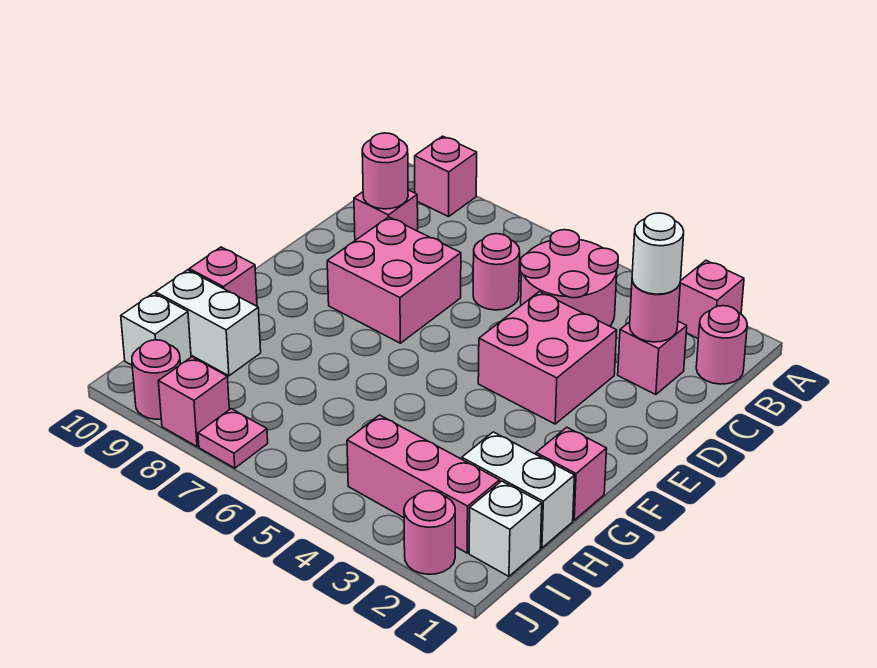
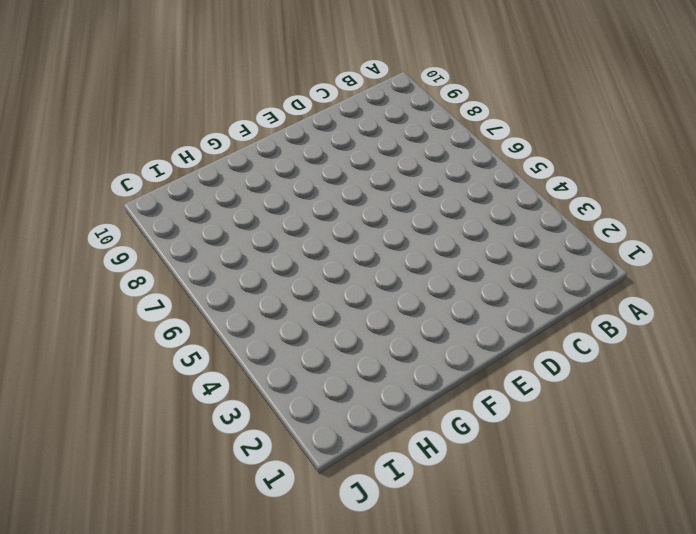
none -> pink 1x1 brick [678,260,744,338]
none -> pink 1x1 brick [415,136,477,217]
none -> pink 1x1 round brick [696,306,747,384]

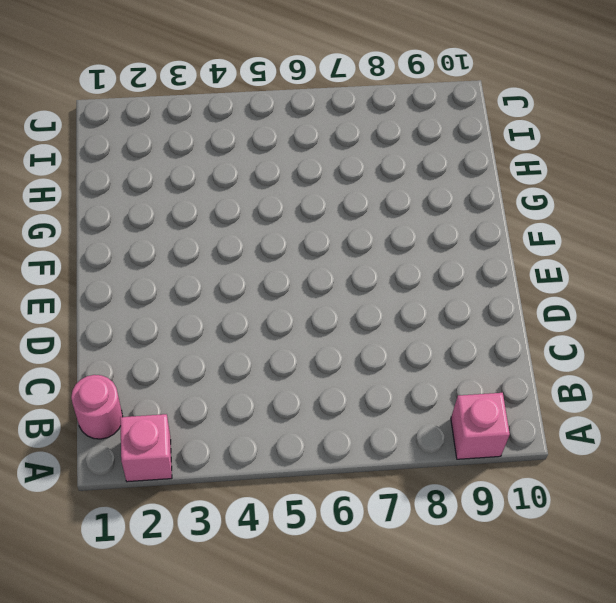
none -> pink 2x2 round brick [520,230,618,326]
none -> pink 1x1 brick [618,321,687,395]
none -> pink 1x1 round brick [473,234,520,310]

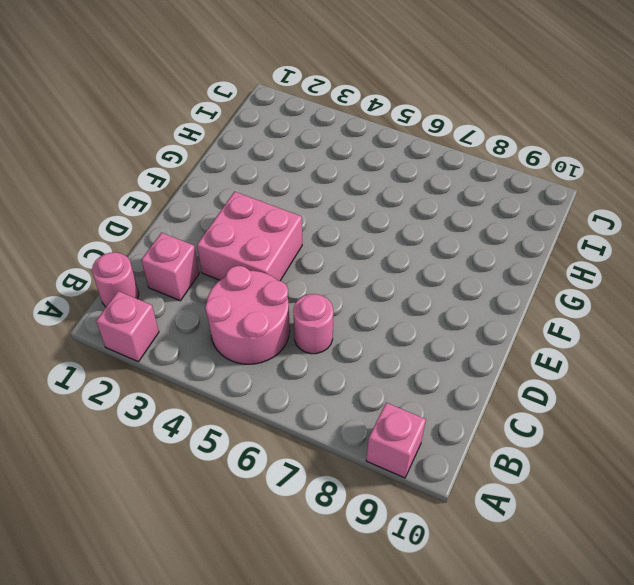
none -> pink 1x1 brick [354,190,418,240]
none -> pink 2x2 brick [327,217,461,343]
none -> pink 1x1 brick [536,427,607,520]

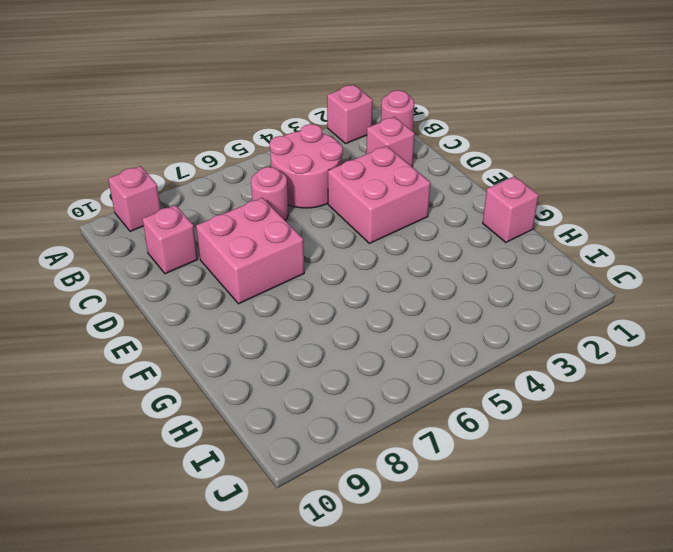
none -> pink 1x1 brick [189,247,257,306]
none -> white 1x2 brick [462,432,575,548]
none -> white 1x2 brick [155,270,261,376]

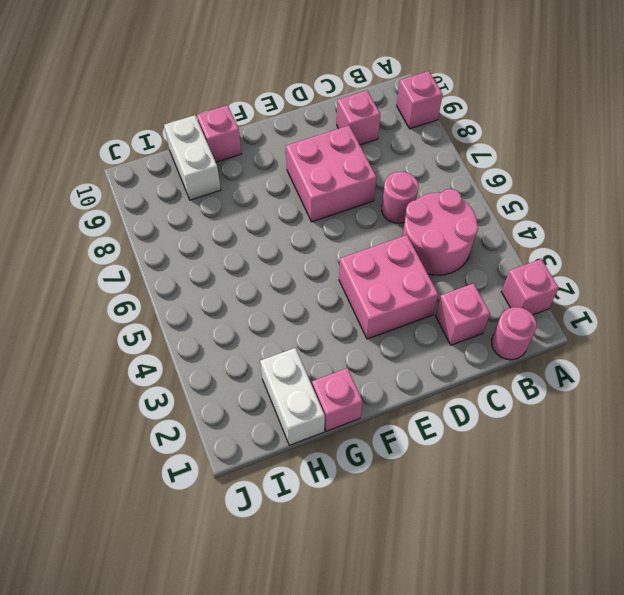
none -> white 1x1 brick [469,481,542,576]
none -> pink 1x3 brick [347,415,500,553]
none -> white 1x1 brick [121,293,191,365]

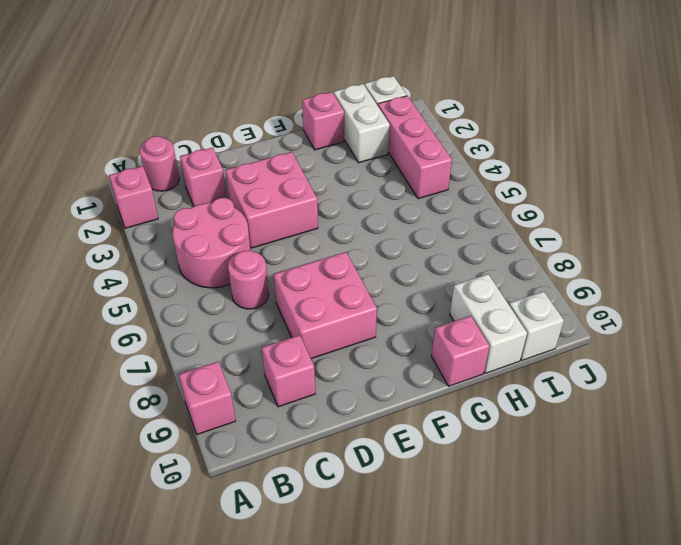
none -> pink 1x1 round brick [404,491,455,574]
none -> pink 1x1 plate [198,409,268,468]
none -> pink 1x1 brick [158,357,229,447]

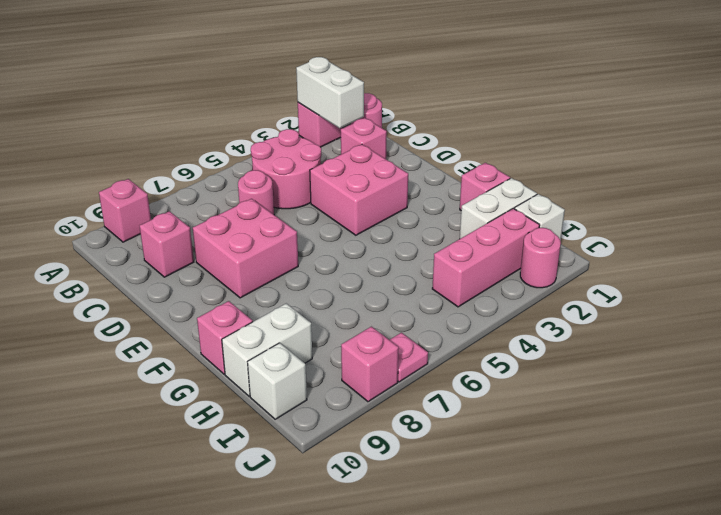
white 1x2 brick [296,57,364,128] -> none
none -> pink 1x1 round brick [132,340,180,419]
none -> pink 1x1 round brick [630,280,680,342]
none -> pink 1x1 round brick [362,133,408,209]

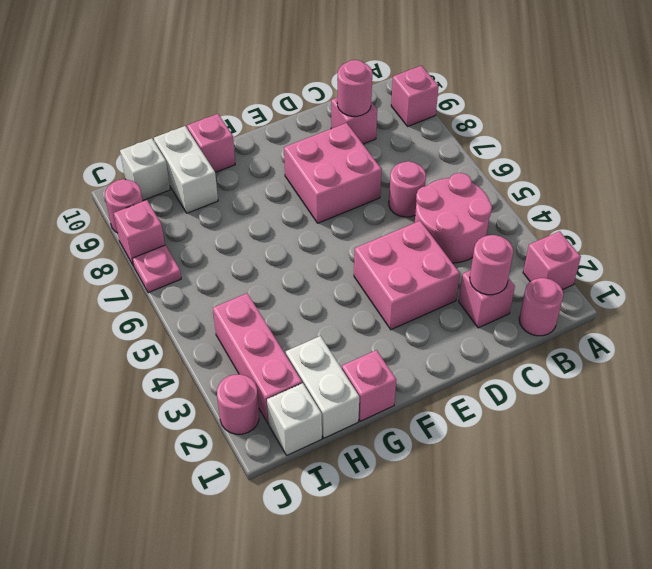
none -> white 1x1 round brick [632,213,684,294]

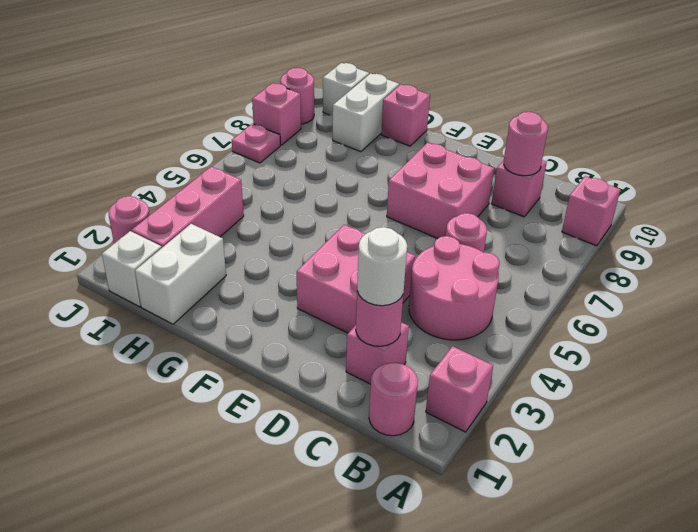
none -> pink 1x1 brick [536,427,607,520]

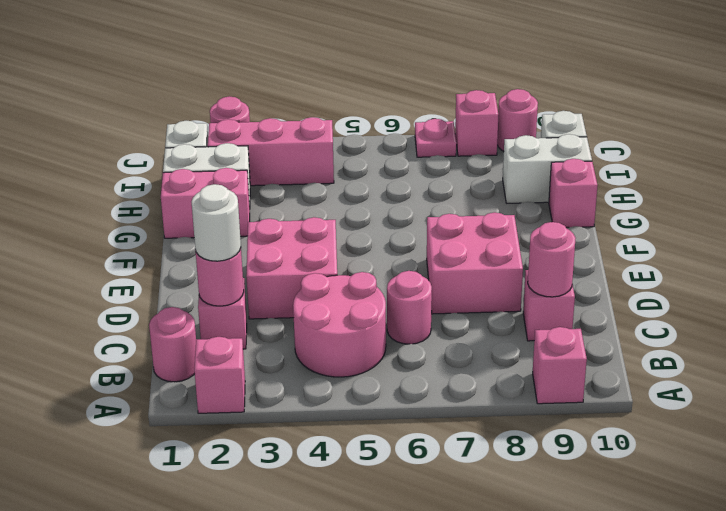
pink 1x2 brick [161,168,250,238] -> pink 1x1 brick [536,427,607,520]

